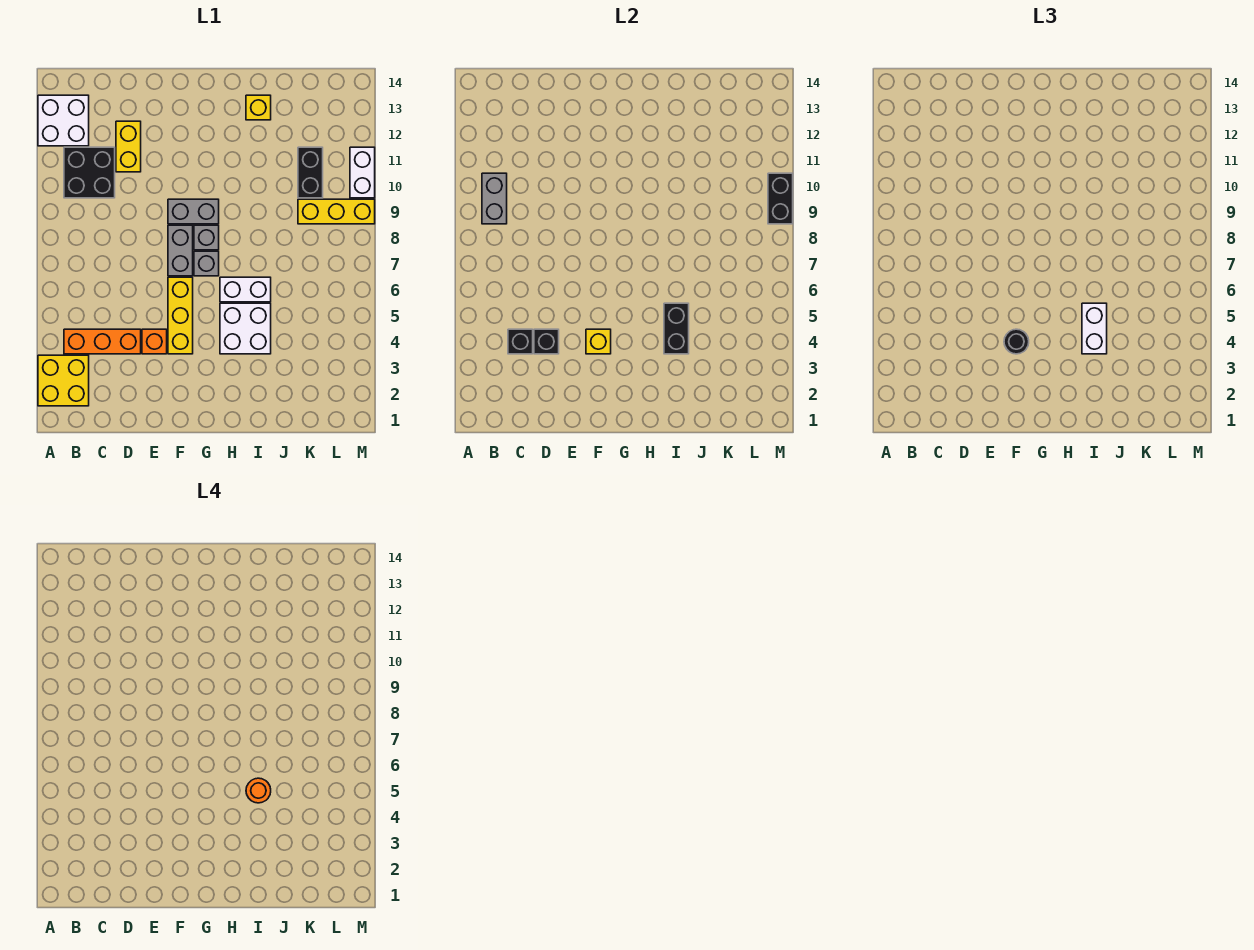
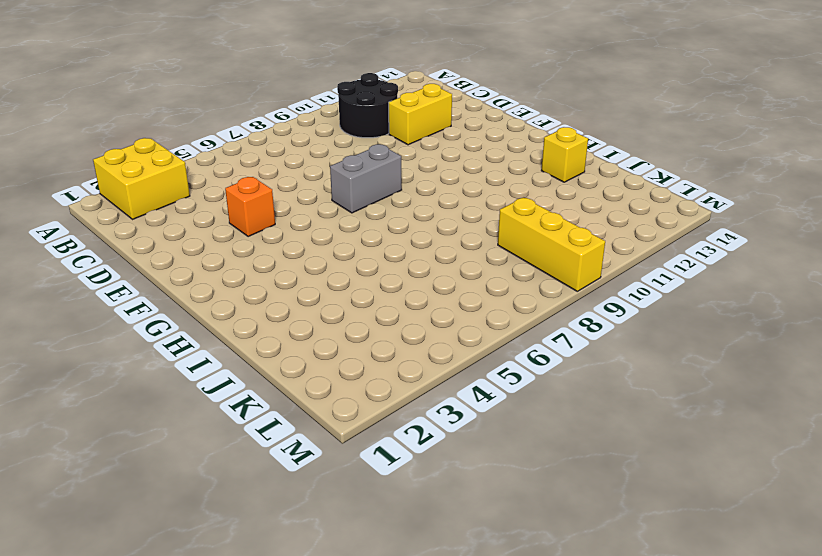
black 2x2 round brick [337,73,398,138] -> black 2x2 brick [64,147,115,198]
none -> white 2x2 brick [38,95,89,146]
none -> orange 1x3 brick [64,329,141,354]
none -> yellow 1x3 brick [168,277,193,354]

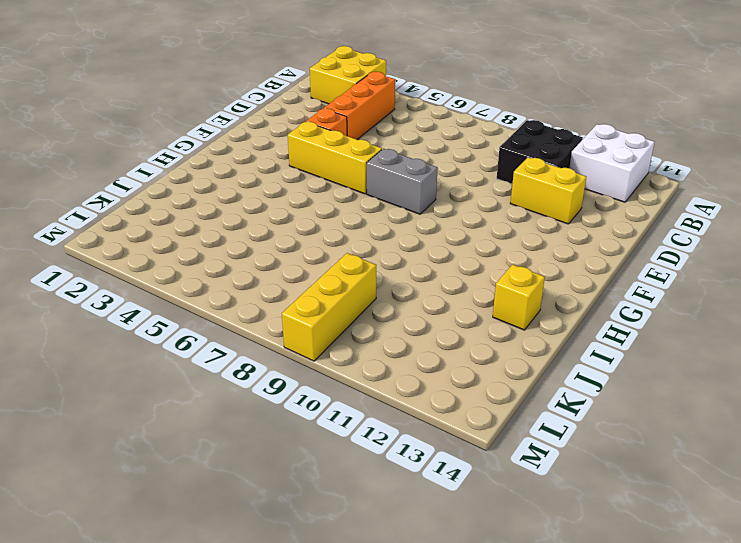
none -> grey 1x2 brick [168,199,219,224]
none -> grey 1x1 brick [194,251,219,276]
none -> grey 1x1 brick [194,225,219,250]

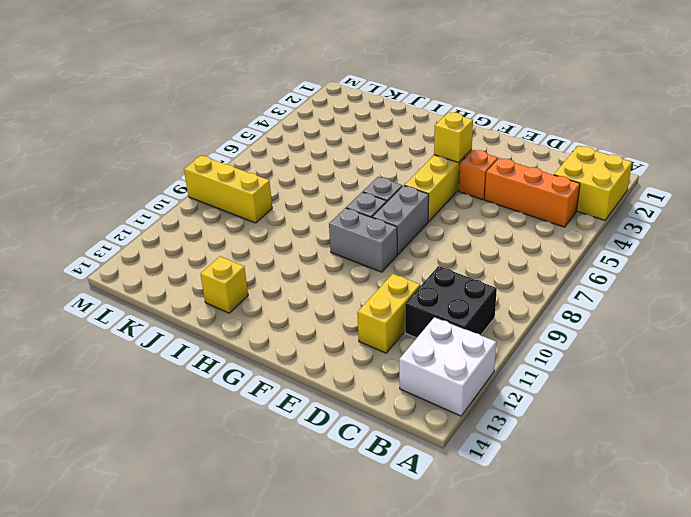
none -> white 2x2 brick [220,303,271,354]
none -> white 1x2 brick [220,277,271,302]
none -> black 1x2 brick [298,147,323,198]

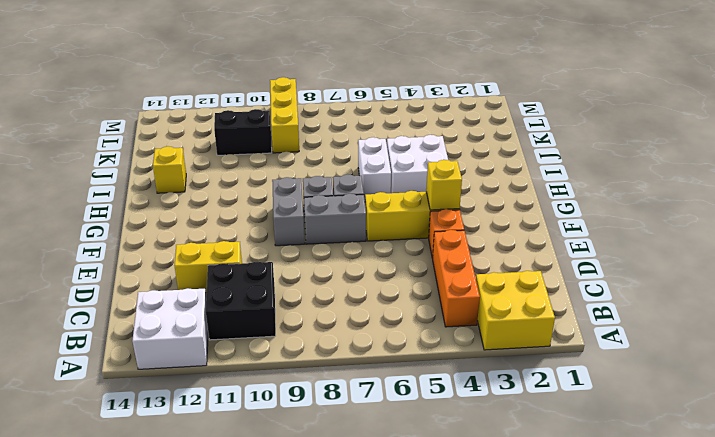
none -> white 1x2 brick [350,147,375,198]
none -> grey 1x2 brick [482,173,507,224]
none -> black 1x1 brick [508,329,533,354]

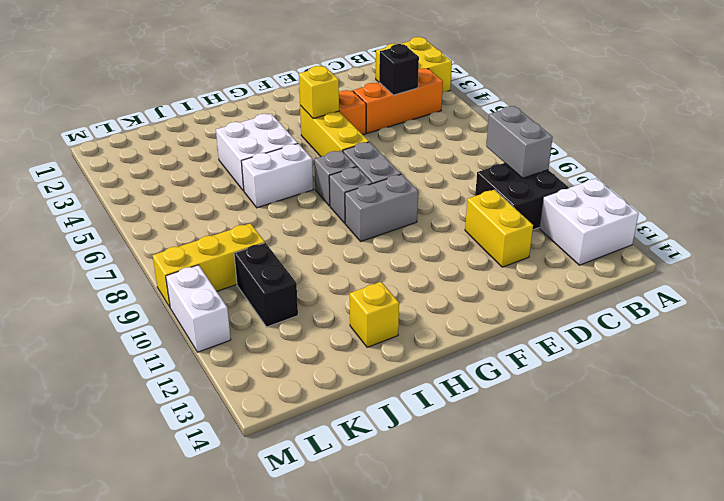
none -> black 1x1 brick [534,329,559,354]
none -> black 1x2 brick [664,303,689,354]
none -> black 1x2 brick [768,173,793,224]

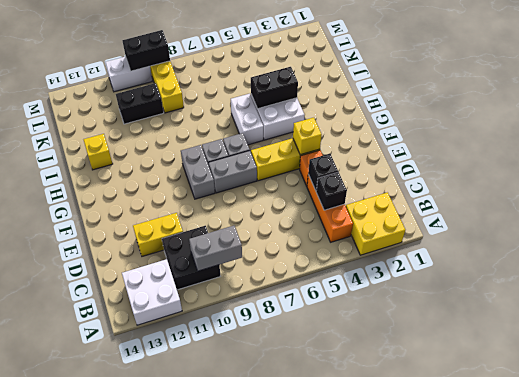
none -> black 1x1 round brick [1004,329,1029,354]
none -> white 1x2 brick [1082,303,1107,354]
none -> orange 1x1 round brick [246,778,271,803]

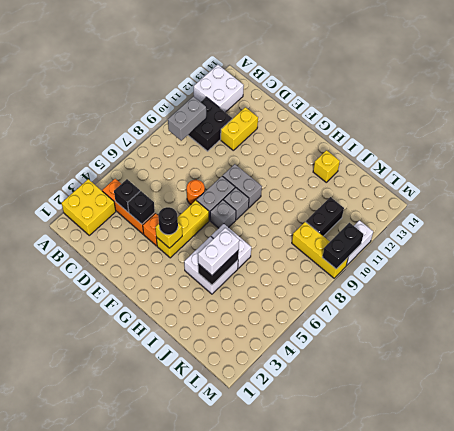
orange 1x1 round brick [187,180,205,204] -> orange 1x1 round brick moved to [246,778,271,803]

